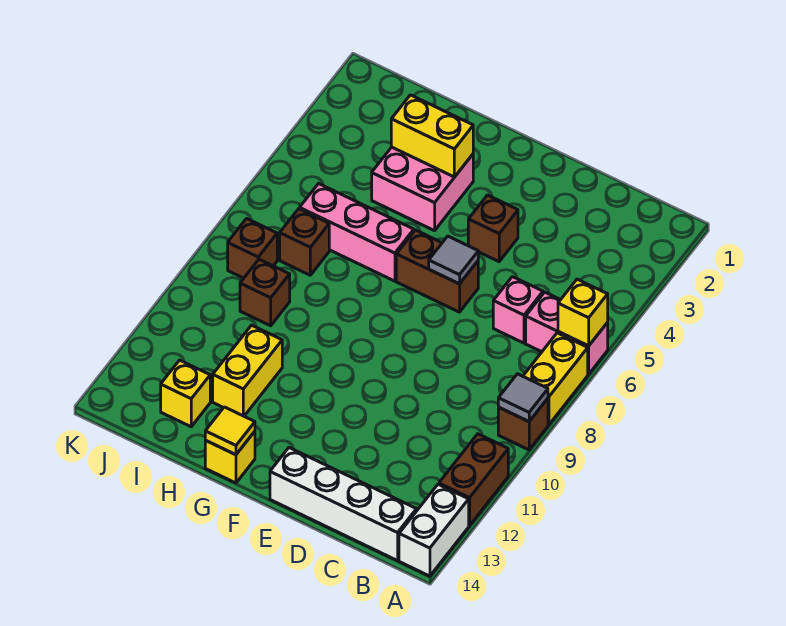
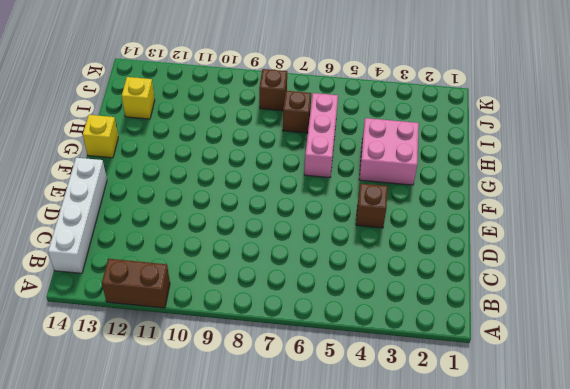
none -> pink 1x2 brick [526,292,608,374]
none -> yellow 1x2 brick [523,333,588,425]
none -> brown 1x1 brick [498,399,548,450]

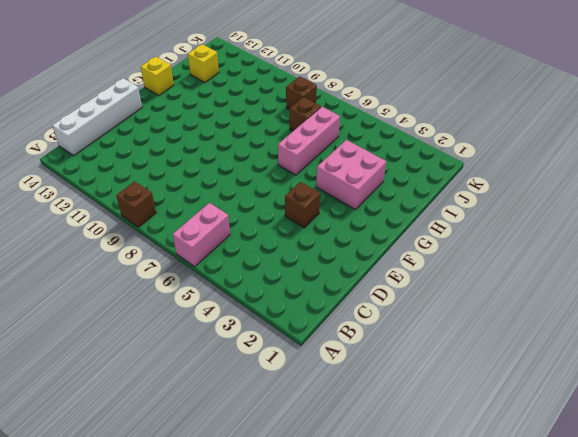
none -> yellow 1x2 brick [523,333,588,425]
none -> brown 1x2 brick [439,434,508,526]
none -> white 1x2 brick [399,484,469,576]

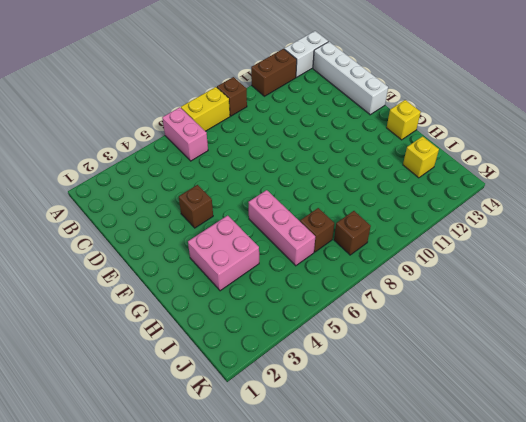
none -> pink 1x1 brick [493,277,543,343]
none -> brown 1x2 brick [396,230,478,312]
none -> yellow 1x2 brick [213,325,282,416]

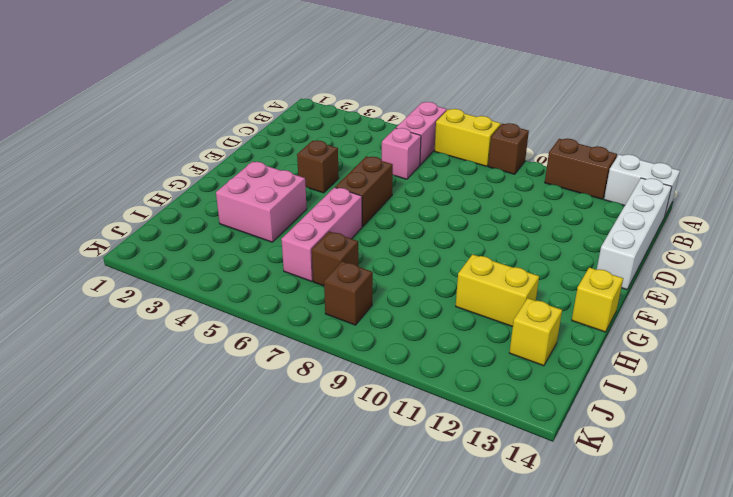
none -> brown 1x1 brick [240,259,290,326]
none -> yellow 1x1 brick [558,279,608,346]
none -> grey 1x1 tile [498,374,548,422]

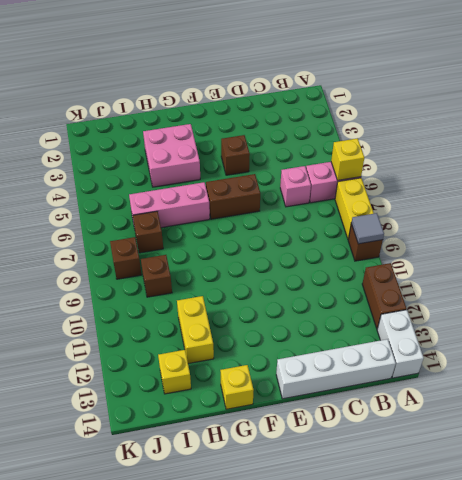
none -> grey 1x1 tile [429,236,478,284]
none -> yellow 1x2 brick [391,95,473,177]
none -> yellow 1x1 tile [205,407,255,455]

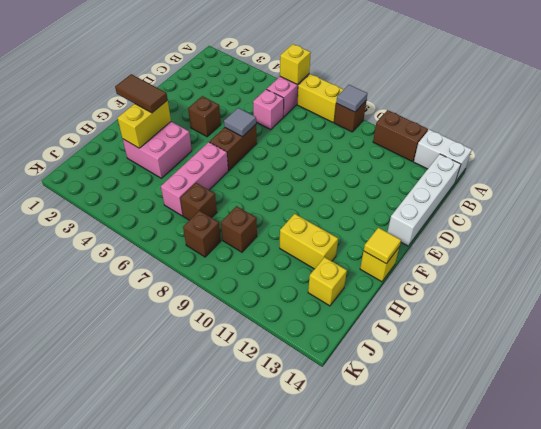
brown 1x2 tile [115,74,168,113] -> none

